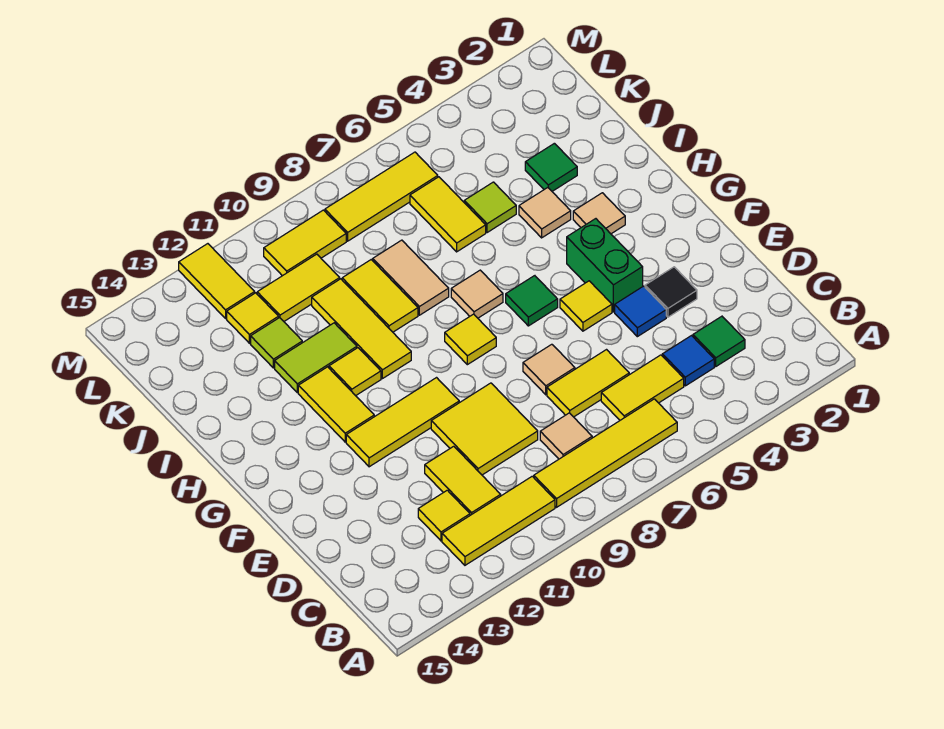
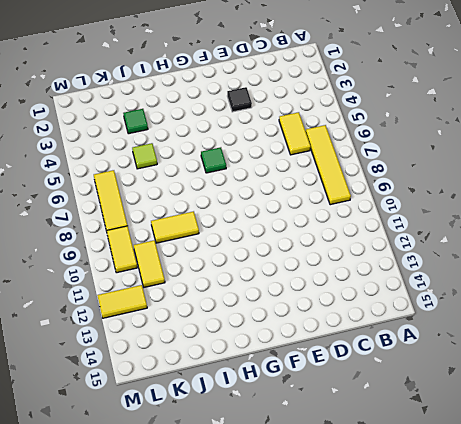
none -> yellow 1x3 tile [442,476,555,565]
none -> green 1x1 tile [693,316,745,366]
none -> blue 1x1 tile [662,336,714,386]
none -> tan 1x1 tile [540,413,592,459]

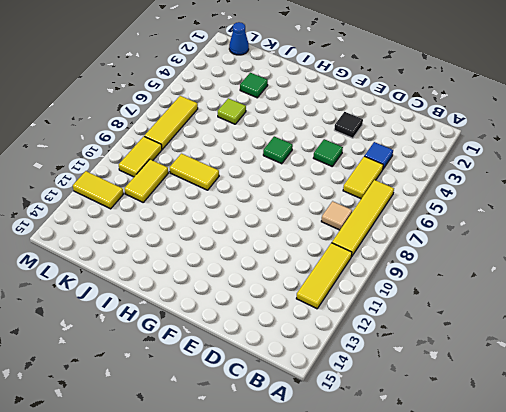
green 1x1 tile [314,139,343,166] -> green 1x1 tile moved to [693,316,745,366]
blue 1x1 cone [229,22,249,55] -> none
none -> yellow 1x2 tile [425,446,501,515]
none -> yellow 1x1 tile [418,490,470,541]
none -> yellow 1x2 tile [547,350,629,417]
none -> yellow 2x2 tile [431,383,538,475]

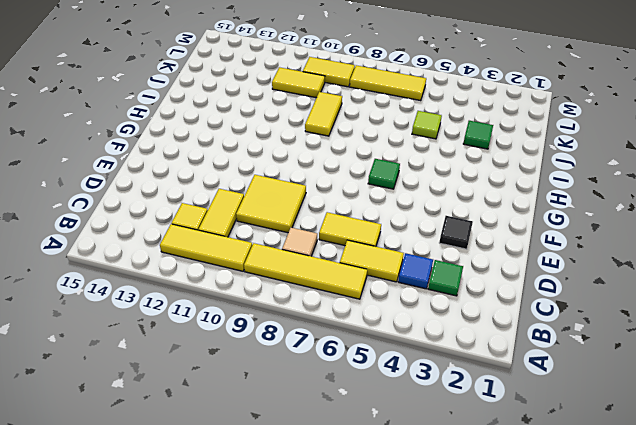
none -> blue 1x1 tile [615,286,666,337]
none -> tan 1x1 tile [523,344,575,395]
none -> green 1x2 brick [567,219,643,312]
none -> yellow 1x1 tile [560,281,612,331]

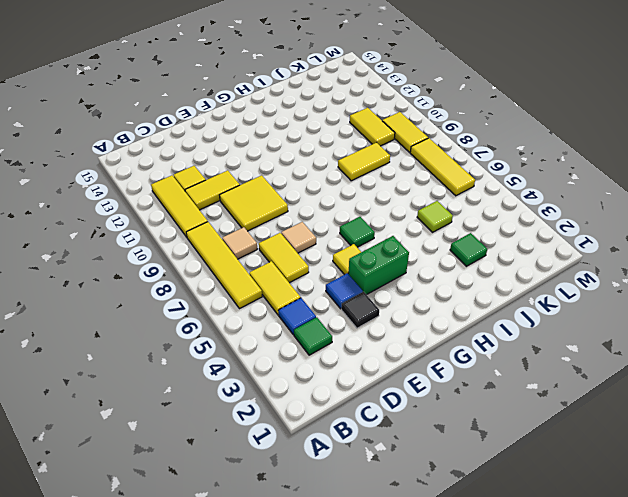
none -> yellow 1x3 tile [346,378,459,467]
none -> yellow 1x1 tile [445,314,496,365]
none -> yellow 1x2 tile [298,367,374,442]
none -> tan 1x1 tile [573,193,625,234]

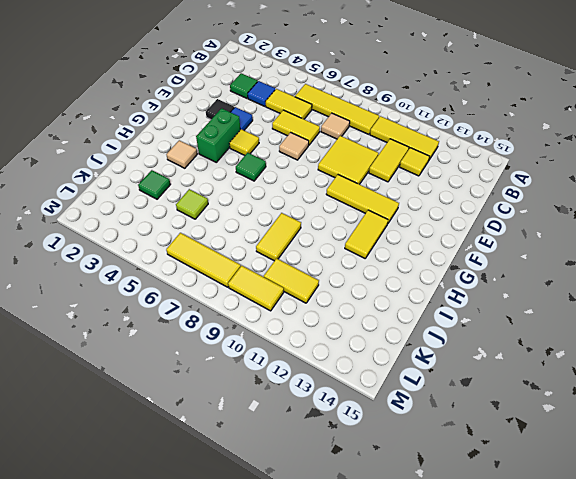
none -> yellow 1x1 tile [445,314,496,365]
none -> tan 1x1 tile [451,270,503,318]
none -> yellow 1x3 tile [312,279,411,379]
none -> yellow 1x1 tile [329,348,381,396]

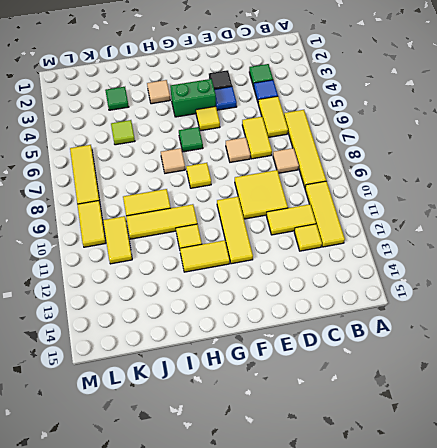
none -> tan 1x1 tile [519,188,571,238]
none -> tan 1x2 tile [373,240,449,315]
none -> lime 1x2 tile [275,323,357,393]
none -> yellow 1x2 tile [410,177,486,252]

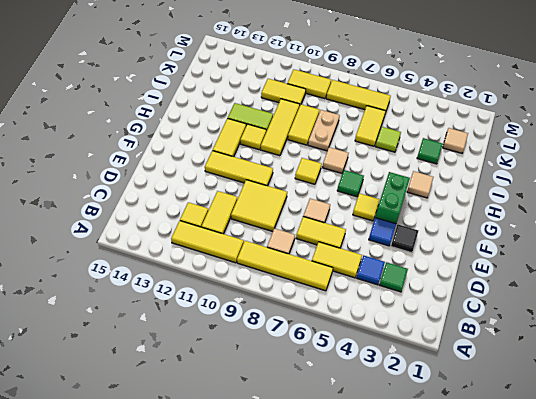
tan 1x2 plate [308,110,340,151] -> tan 1x2 tile [373,240,449,315]
tan 1x1 tile [443,128,468,153] -> tan 1x1 tile moved to [519,188,571,238]
none -> lime 1x1 tile [251,318,302,368]
none -> yellow 1x1 tile [227,293,279,343]
none -> yellow 1x2 tile [179,244,255,318]

